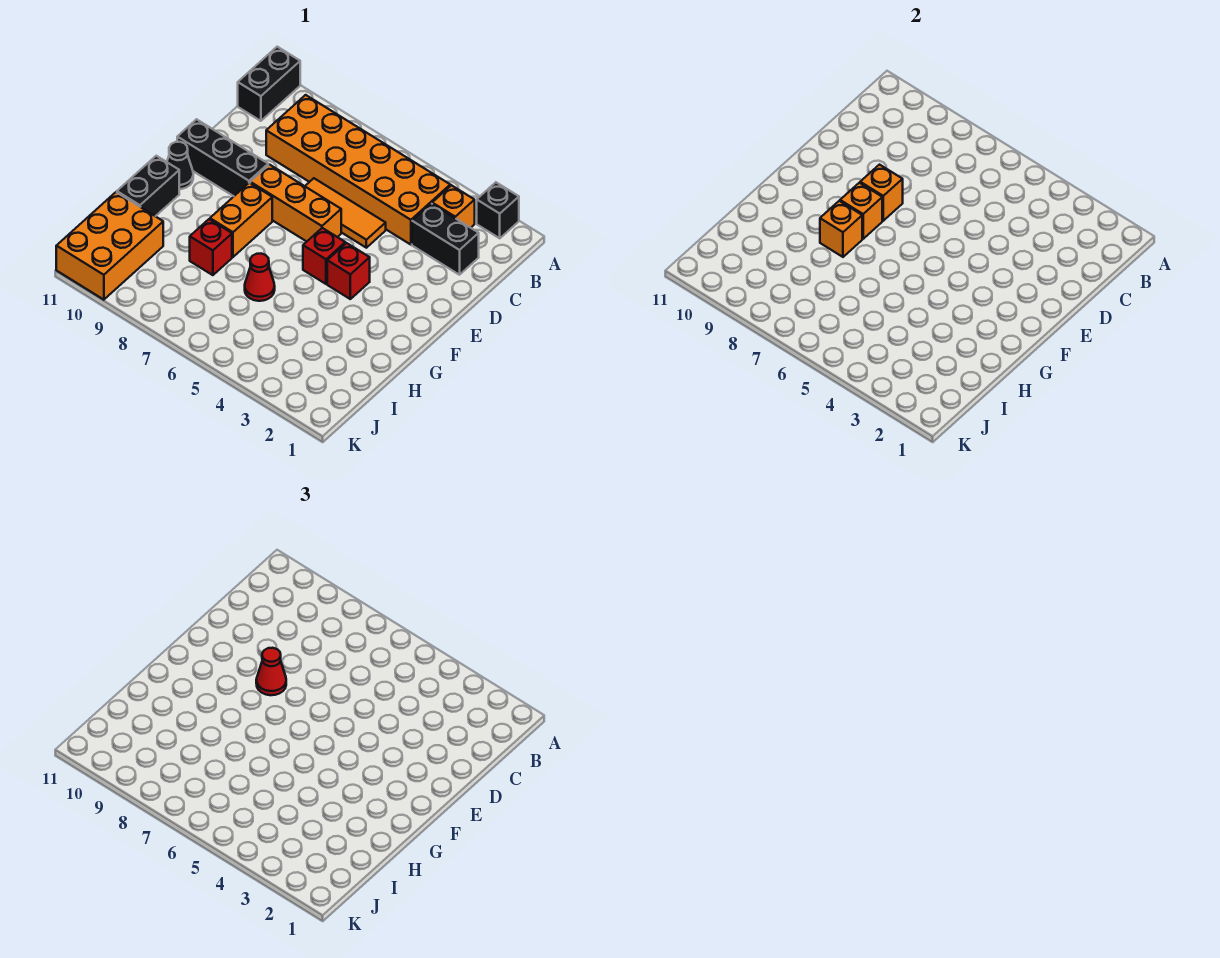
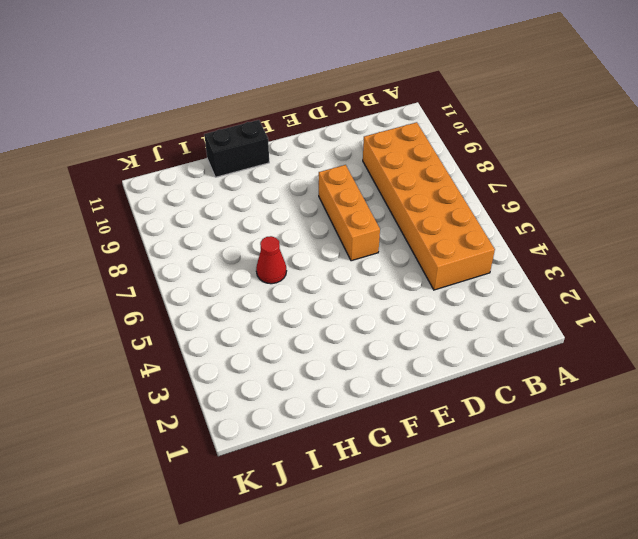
none -> black 1x1 brick [477,182,519,238]
none -> black 1x2 brick [238,47,300,121]
none -> orange 1x1 brick [432,185,475,228]

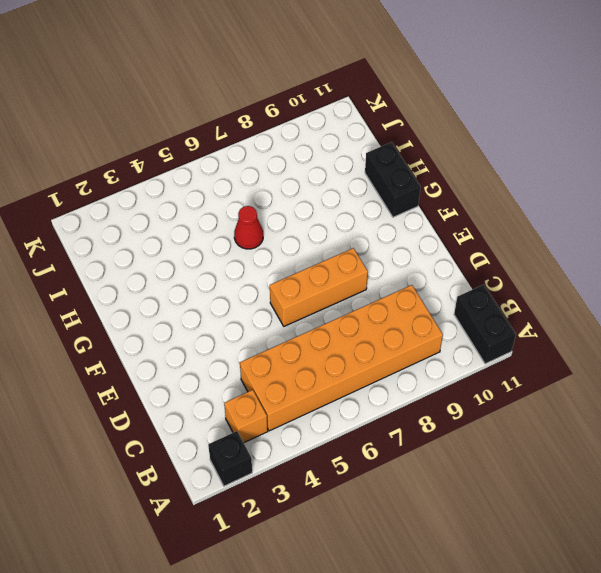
none -> black 1x2 brick [412,204,479,275]
none -> orange 1x3 tile [305,178,386,248]
none -> black 1x3 brick [177,119,268,196]

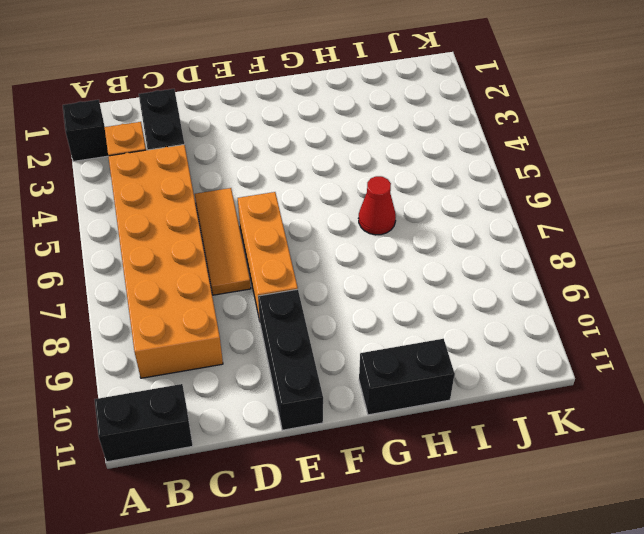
none -> red 1x1 brick [327,243,370,299]
none -> red 1x1 brick [303,228,345,284]
none -> orange 1x2 brick [210,183,272,257]

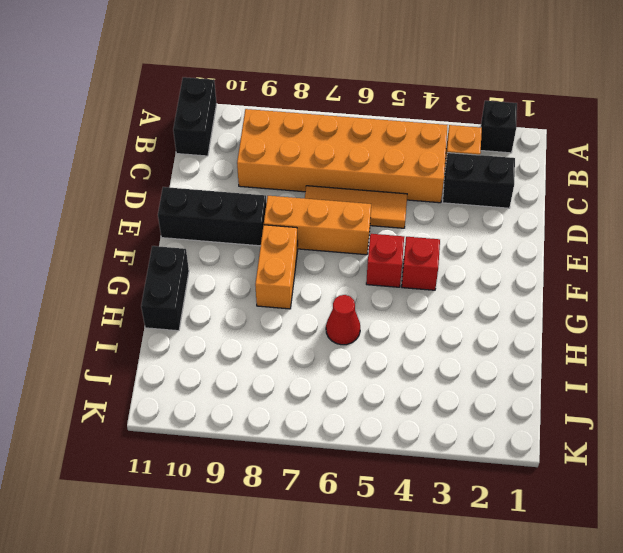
none -> black 1x1 cone [167,142,193,189]
none -> red 1x1 brick [190,219,232,275]
none -> orange 2x3 brick [56,192,163,300]

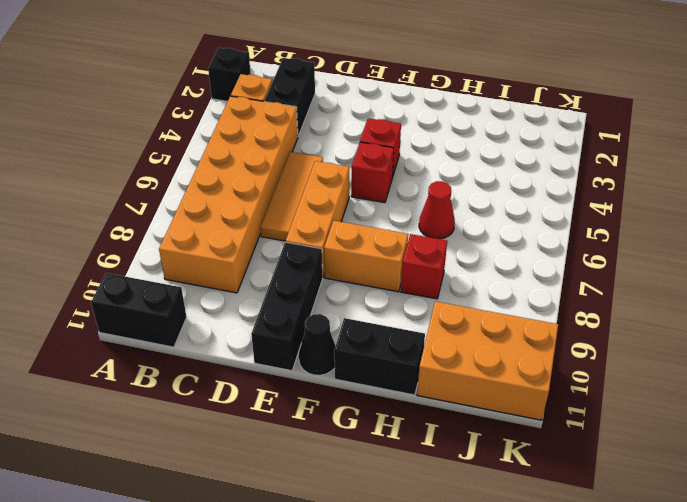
none -> orange 1x1 brick [860,165,903,221]
none -> orange 1x1 brick [840,183,882,239]
none -> orange 1x1 brick [820,201,862,257]

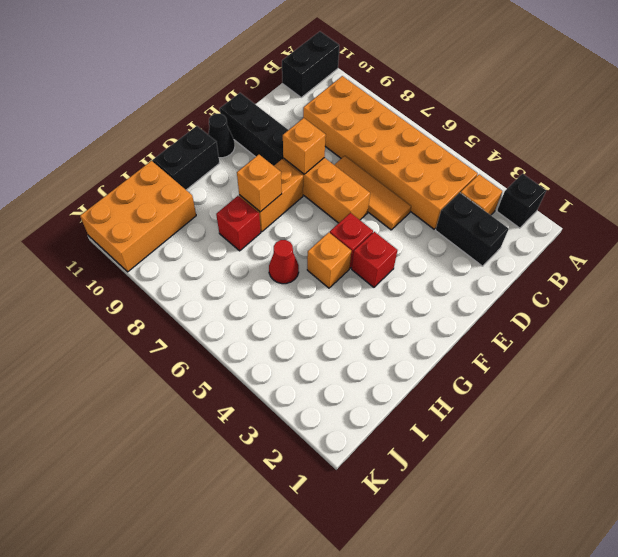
orange 1x1 brick [307,232,351,288] -> orange 1x1 brick moved to [840,183,882,239]
none -> red 1x1 cone [256,648,286,695]

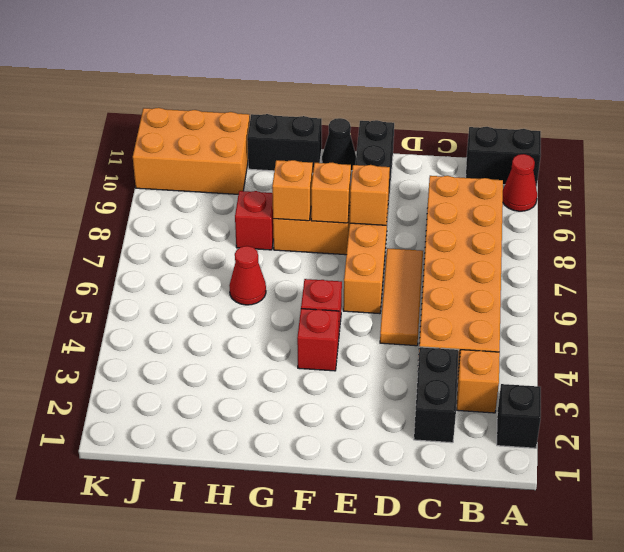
red 1x1 cone [503,154,537,211] -> red 1x1 cone moved to [256,648,286,695]

